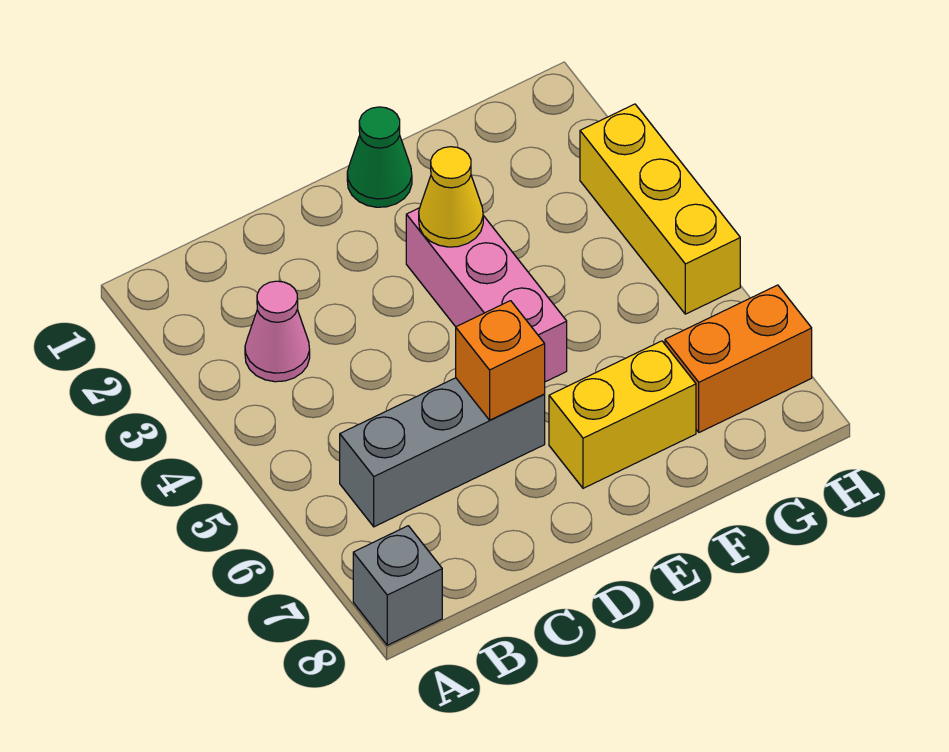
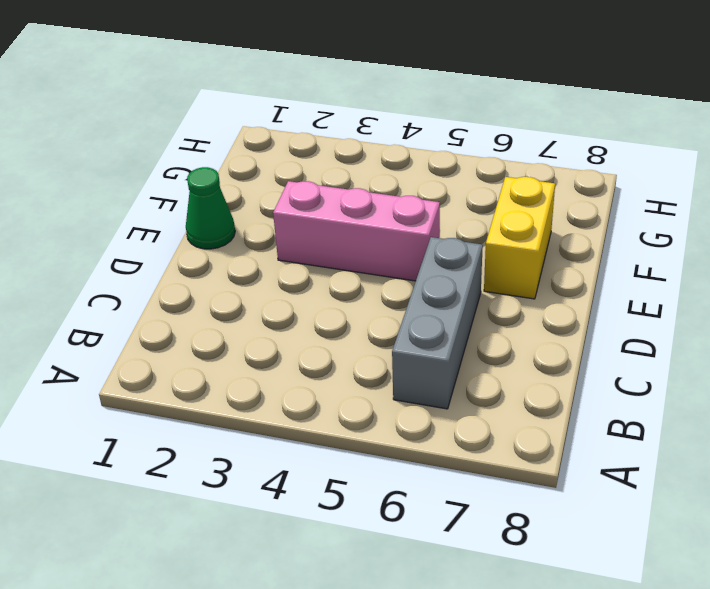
none -> grey 1x1 brick [353,526,442,645]
none -> pink 1x1 cone [245,281,310,382]

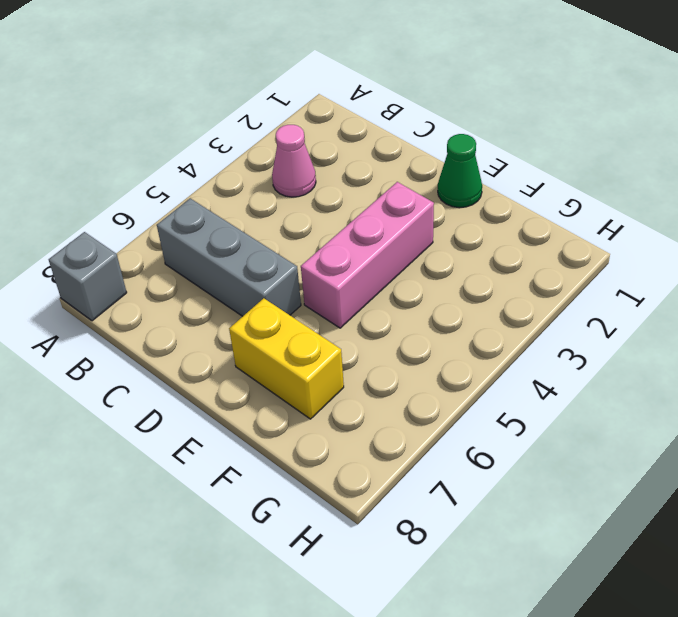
none -> orange 1x2 brick [665,285,812,432]
none -> yellow 1x3 brick [580,104,740,314]

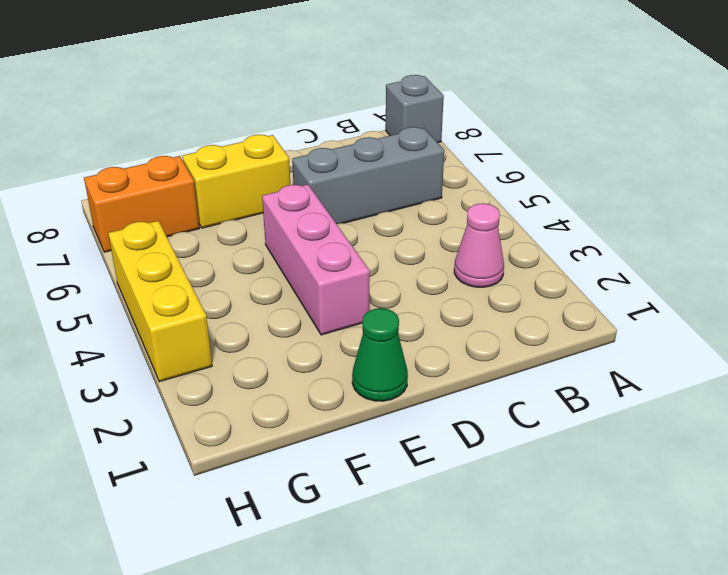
none -> orange 1x1 brick [456,301,545,420]
none -> yellow 1x1 cone [419,147,483,247]

